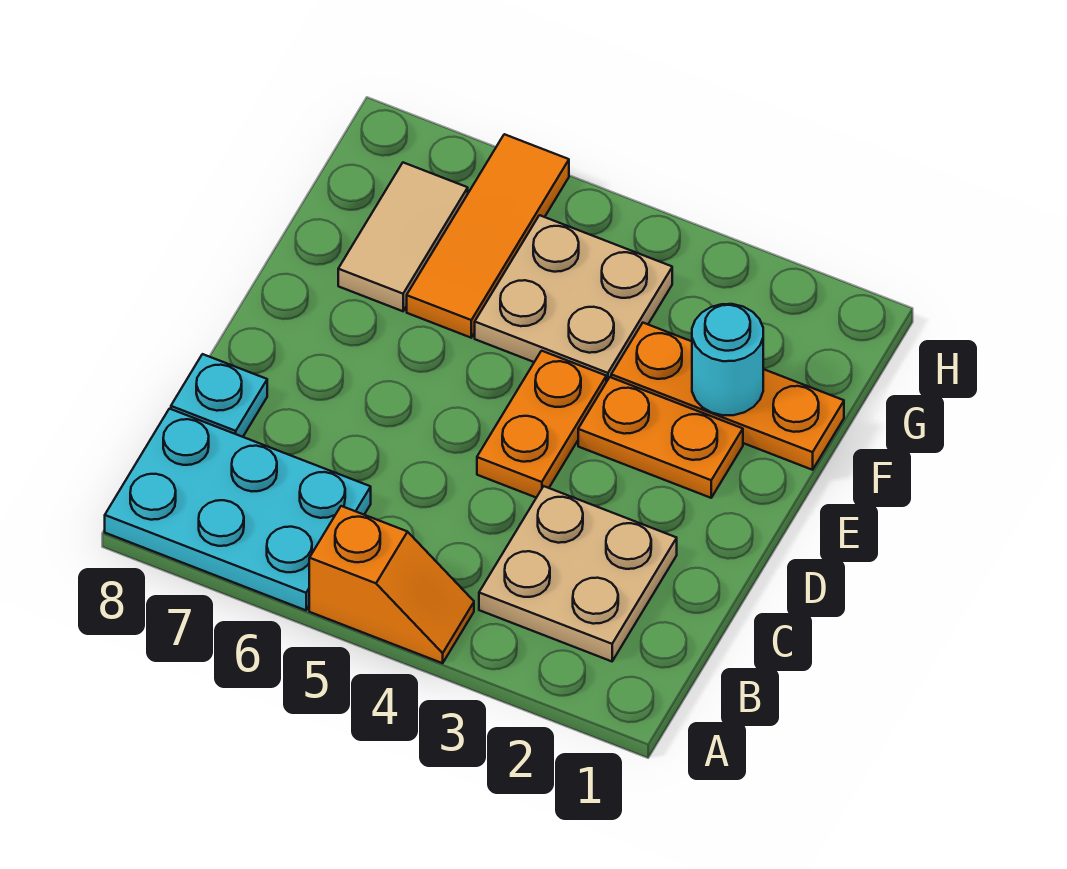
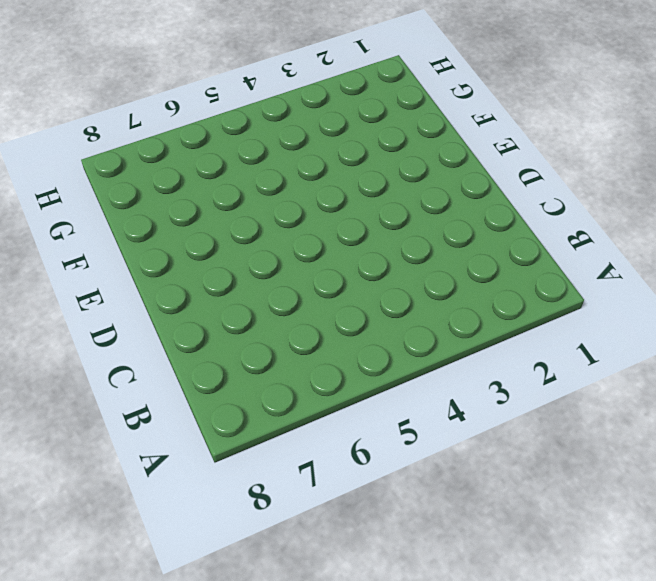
none -> orange 1x2 slope [309,506,474,663]
none -> cyan 2x3 plate [105,409,371,610]

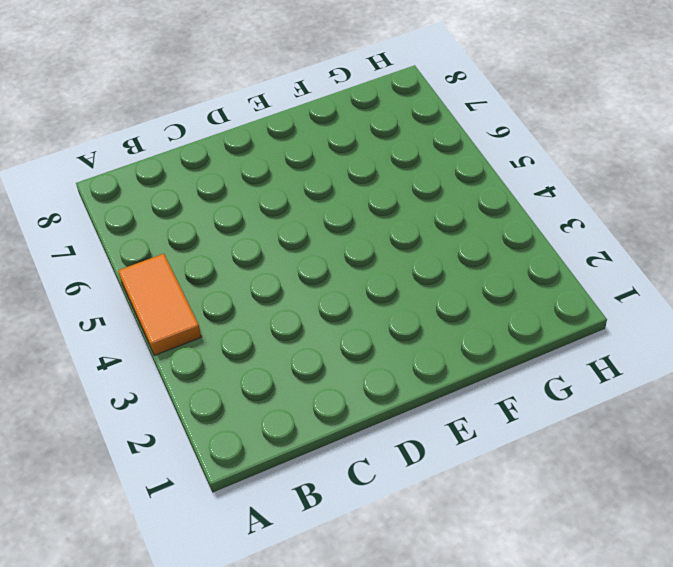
orange 1x2 tile [118,254,201,356] -> orange 1x2 slope [309,506,474,663]
none -> cyan 2x3 plate [105,409,371,610]
none -> tan 2x2 plate [479,486,677,661]

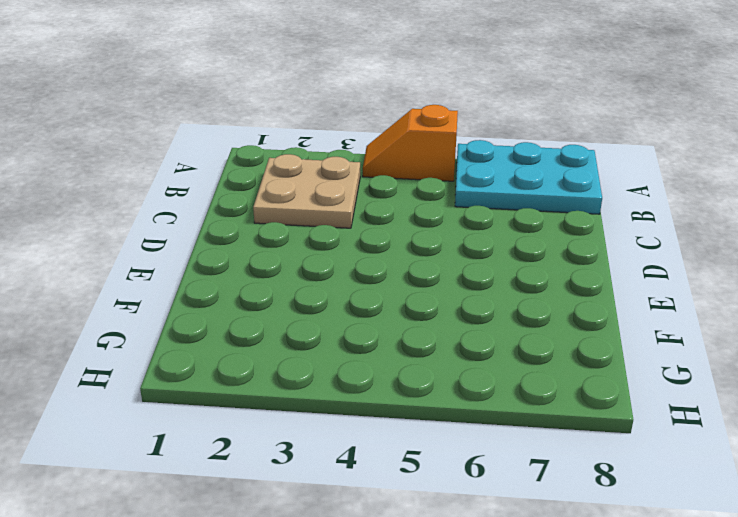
none -> cyan 1x1 plate [171,354,267,437]
none -> orange 1x2 plate [477,351,606,498]

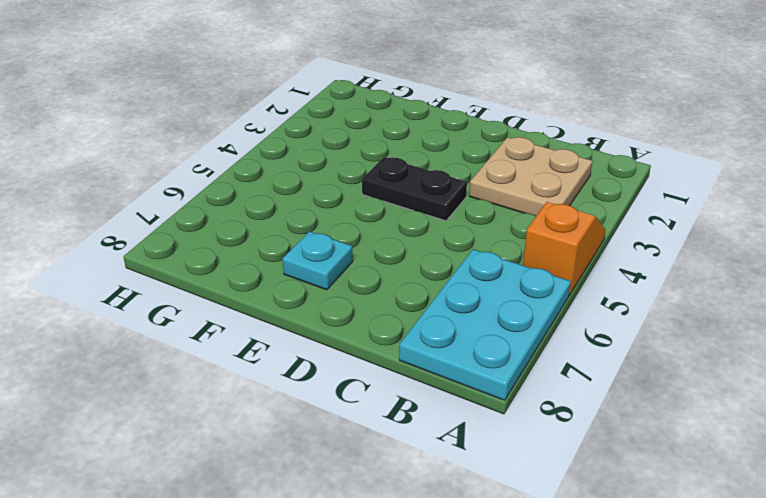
black 1x2 plate [362,157,467,221] -> orange 1x2 plate [477,351,606,498]
cyan 1x1 plate [283,231,353,290] -> cyan 1x1 plate moved to [171,354,267,437]
none -> orange 1x2 plate [578,377,743,498]
none -> orange 1x3 plate [611,323,844,470]

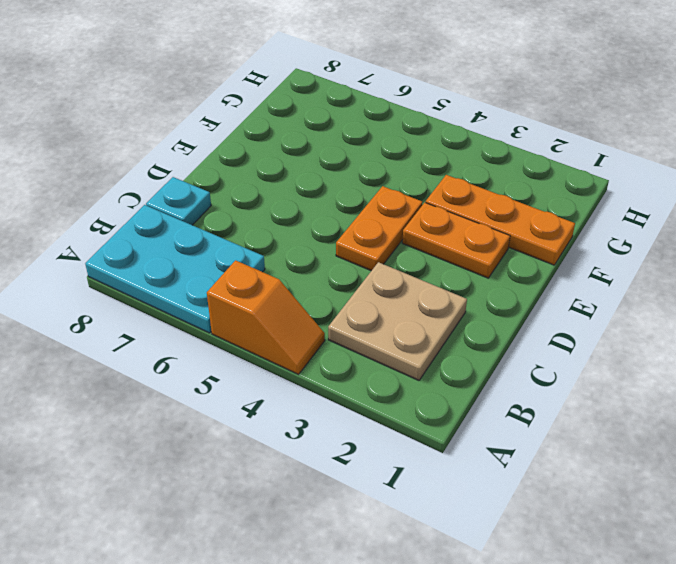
none -> tan 2x2 plate [475,215,672,382]
none -> orange 1x3 tile [407,134,569,338]

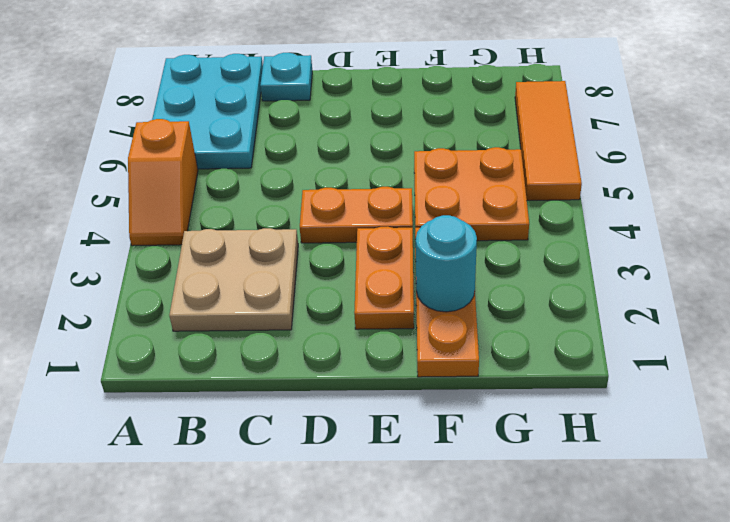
orange 2x2 plate [414,147,529,241] -> tan 2x2 plate [475,215,672,382]
orange 1x3 tile [515,81,582,201] -> orange 1x3 tile turned to [407,134,569,338]
none -> tan 1x2 tile [338,163,468,311]

